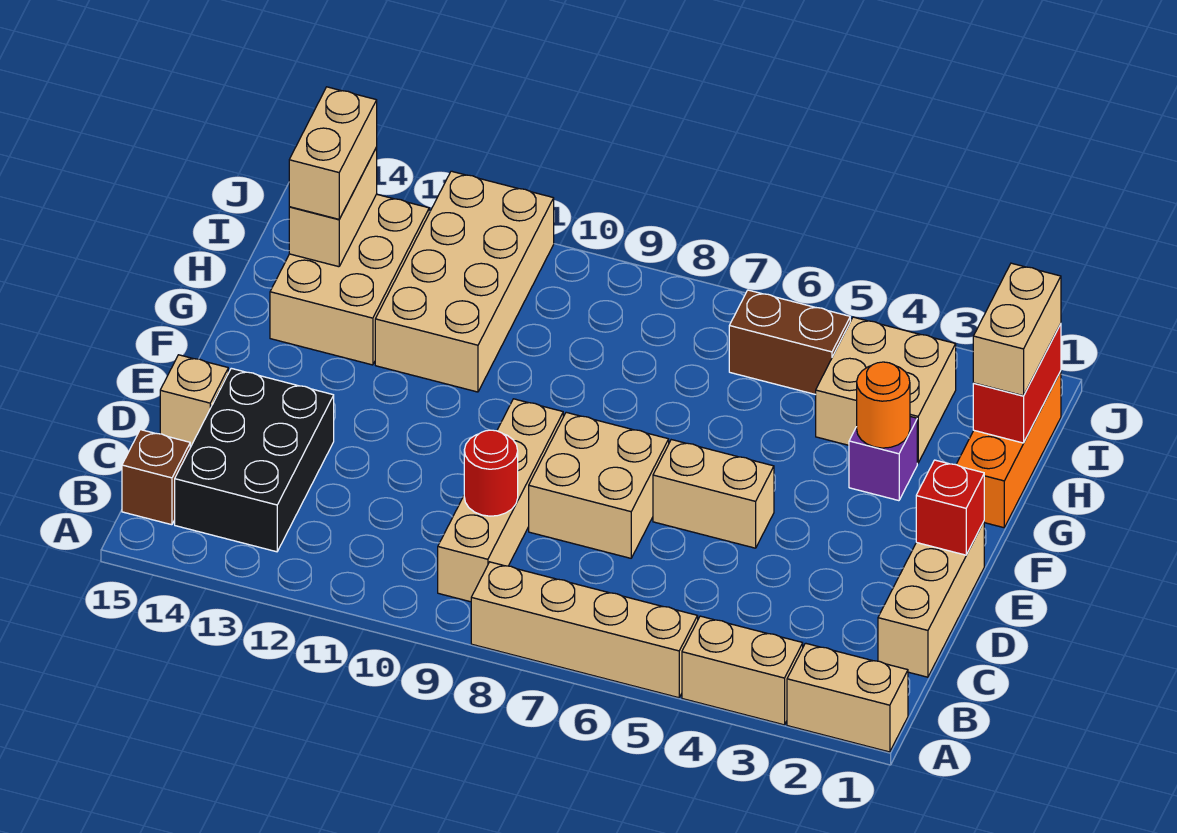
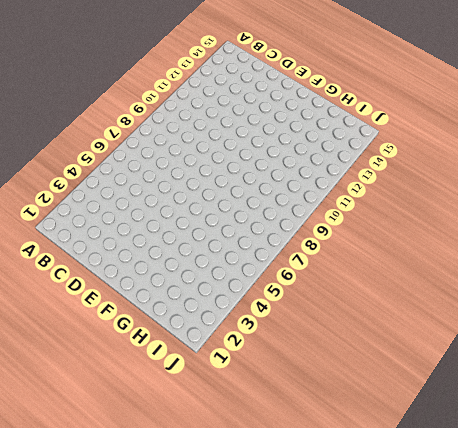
none -> tan 1x2 brick [787,643,908,752]
none -> tan 1x2 brick [682,616,803,725]
none -> tan 1x4 brick [471,562,698,698]

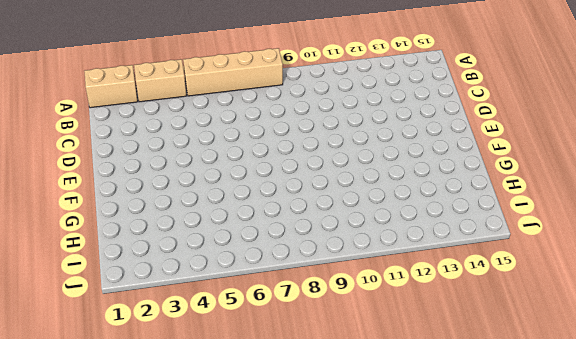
none -> tan 1x4 brick [438,399,563,602]
none -> black 2x3 brick [175,368,334,552]
none -> brown 1x1 brick [122,430,190,525]

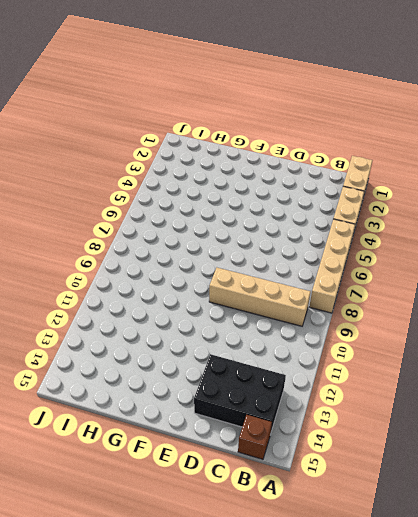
none -> tan 1x3 brick [878,522,984,677]
none -> tan 2x2 brick [529,412,669,558]
none -> tan 1x1 brick [160,355,228,445]

